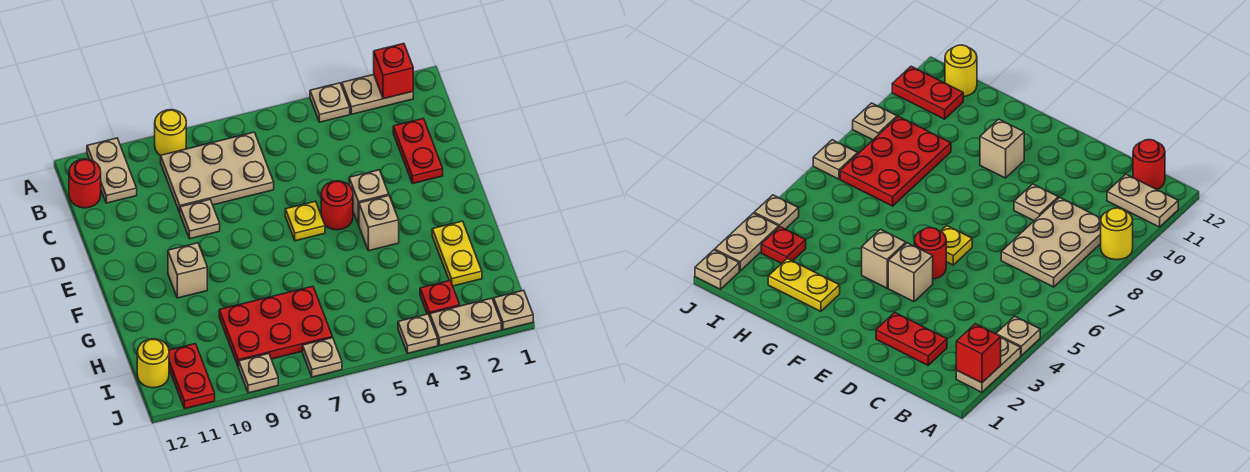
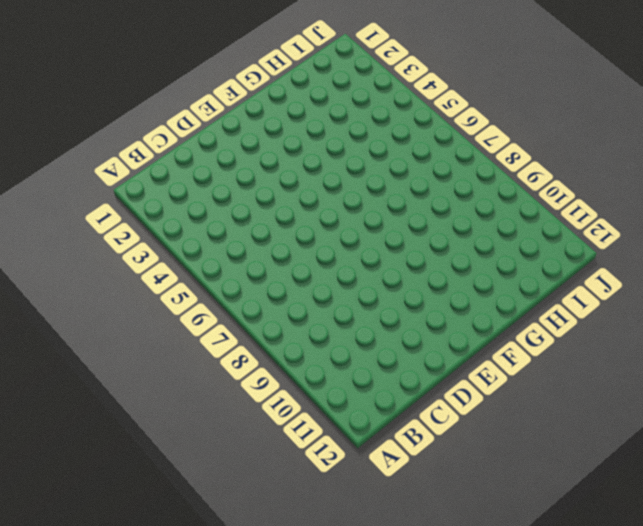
none -> tan 1x2 plate [342,75,413,114]
none -> tan 1x1 plate [310,83,350,122]
none -> yellow 1x1 round brick [155,110,186,156]

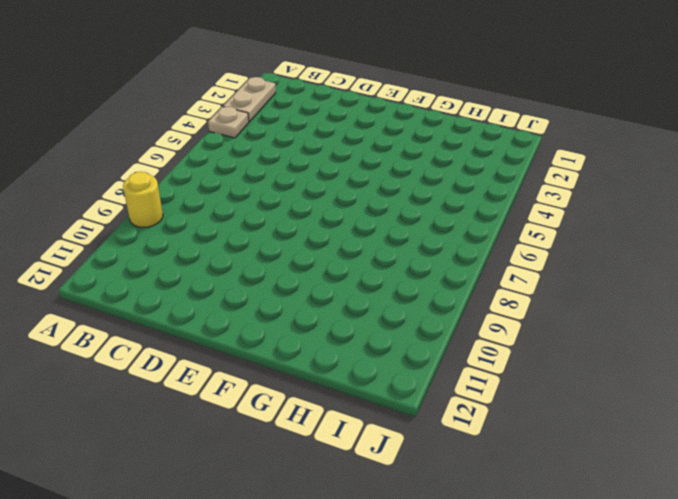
none -> tan 1x2 plate [87,138,137,203]
none -> tan 2x3 plate [161,132,274,212]
none -> red 1x1 round brick [69,159,101,208]

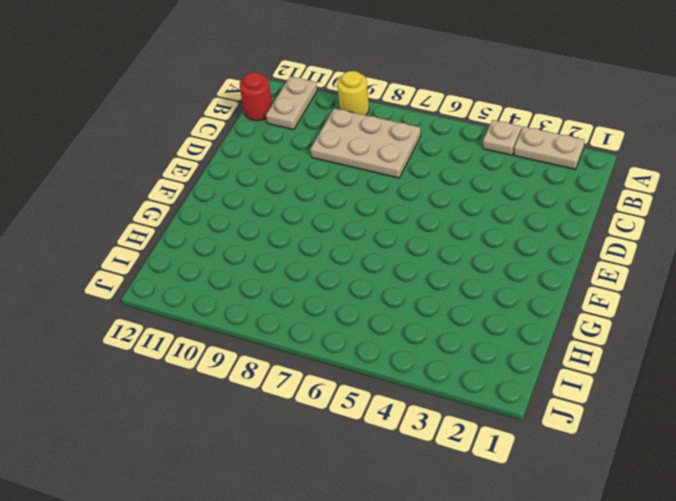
none -> red 1x2 plate [393,119,443,183]
none -> tan 1x1 plate [180,200,220,239]
none -> tan 1x1 brick [349,170,389,225]

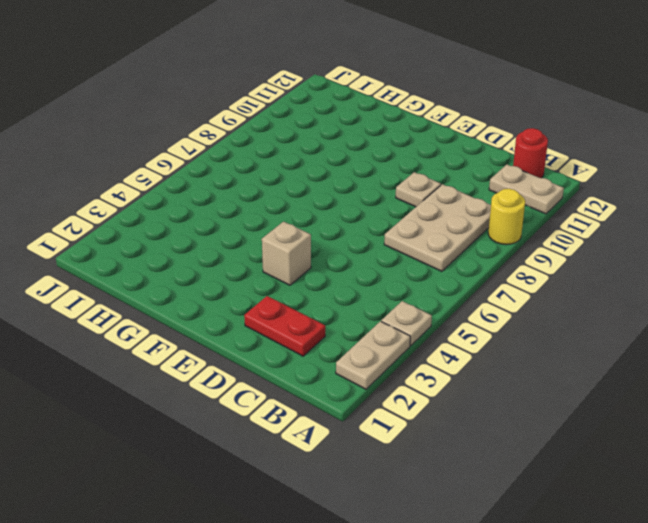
none -> red 1x1 round brick [321,181,353,230]
none -> yellow 1x1 plate [285,201,325,241]
none -> tan 1x1 brick [359,196,399,251]

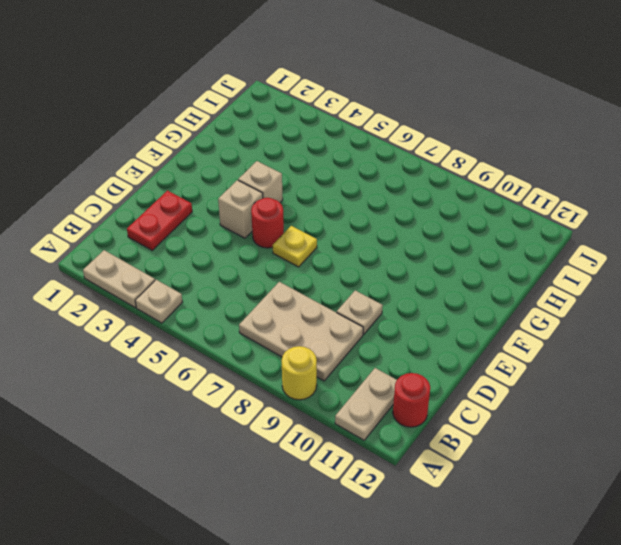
none -> tan 1x1 brick [168,243,207,298]
none -> yellow 1x2 plate [432,221,482,286]
none -> red 2x3 plate [219,286,332,367]

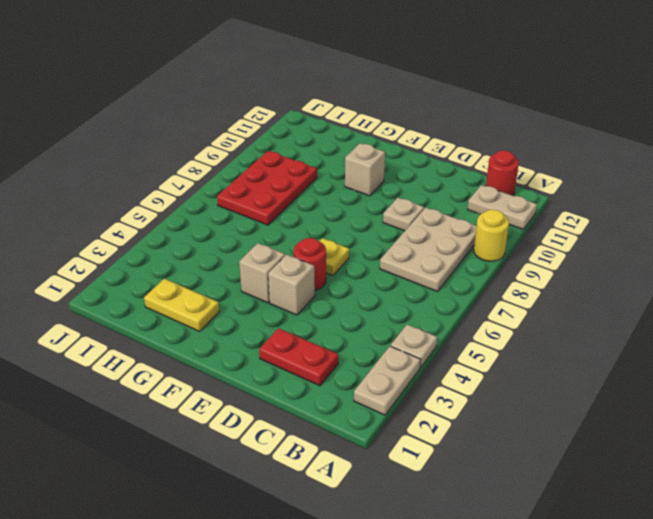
none -> red 1x1 plate [420,281,460,317]
none -> red 1x2 plate [169,344,215,408]
none -> yellow 1x1 round brick [137,339,169,388]

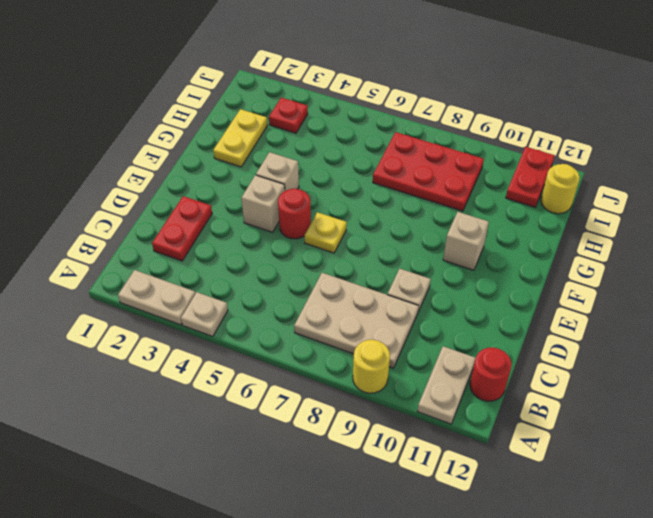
none -> tan 1x1 plate [494,290,533,330]
none -> tan 1x2 plate [430,298,501,346]
none -> tan 1x1 plate [398,314,438,353]

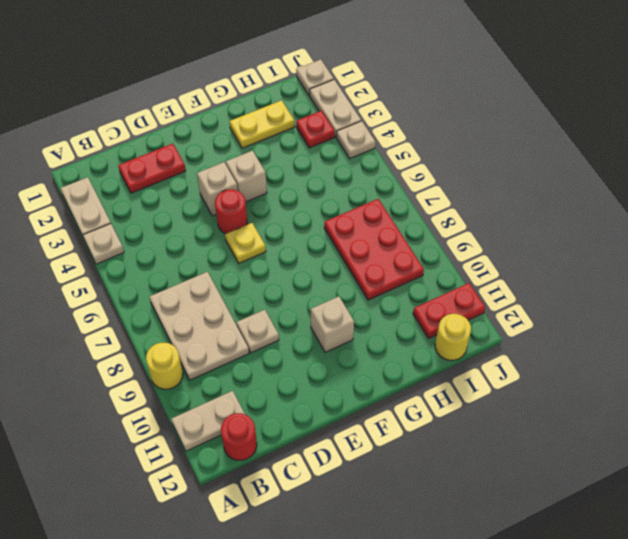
none -> tan 1x1 plate [303,338,342,377]
none -> tan 1x1 plate [239,354,278,393]
none -> red 1x1 brick [374,44,413,99]

